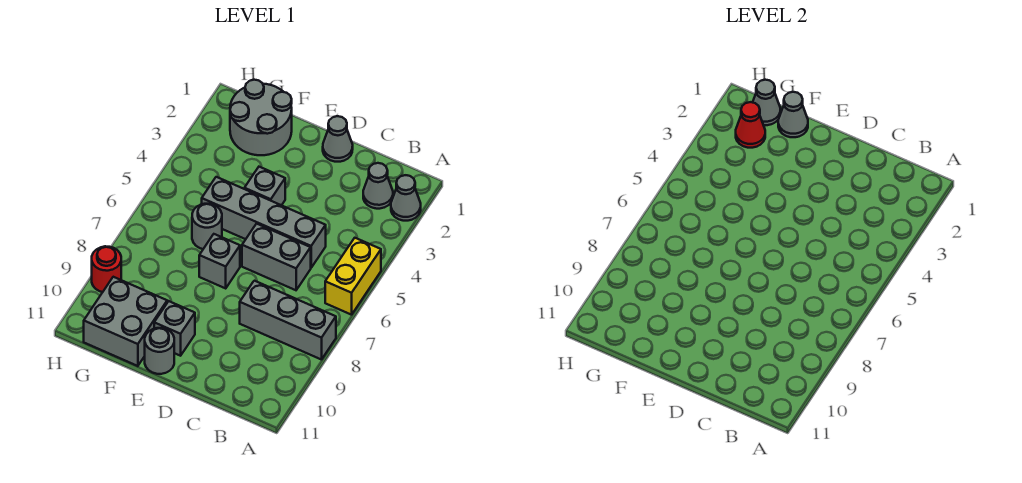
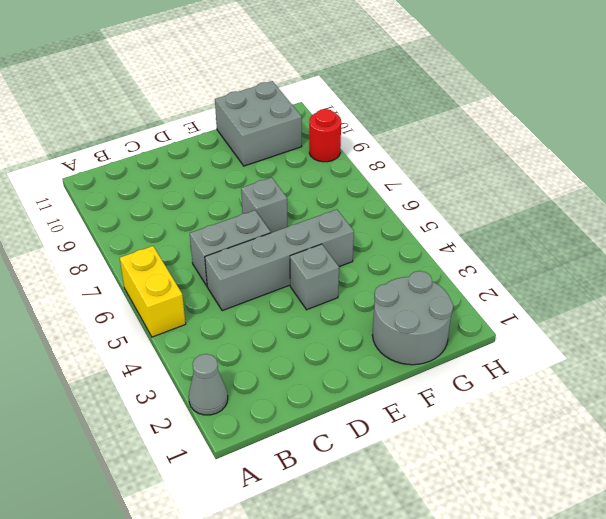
none -> grey 1x3 brick [240,281,336,360]
none -> grey 1x1 cone [363,163,393,209]
none -> grey 1x1 cone [323,116,353,162]

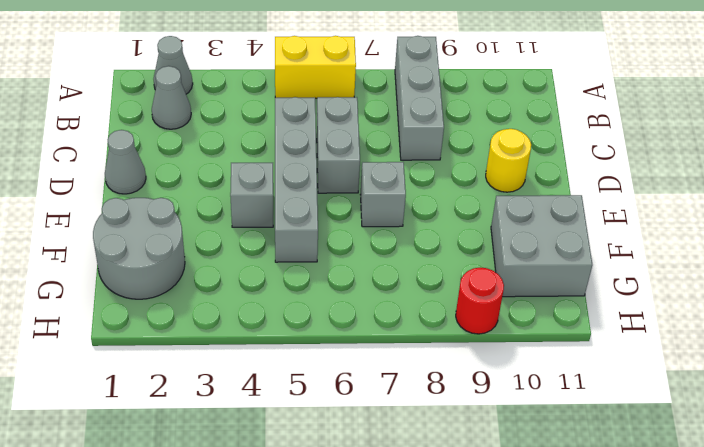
yellow 1x1 round brick [486,129,531,192] -> none
none -> grey 1x1 brick [154,301,195,356]
none -> grey 1x1 round brick [145,328,174,374]
none -> grey 1x1 round brick [192,204,222,249]

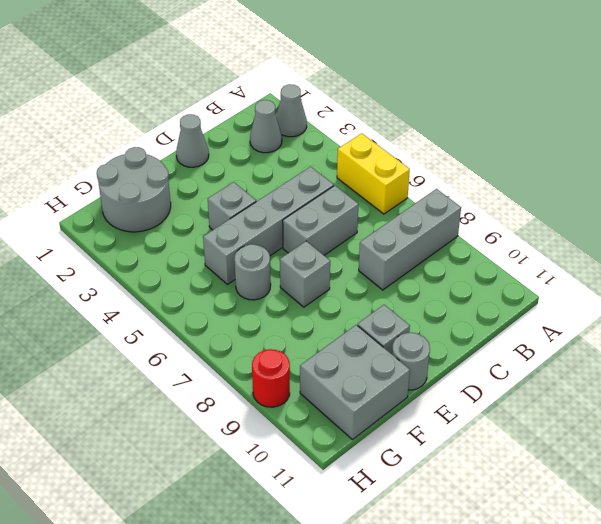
none -> grey 1x1 cone [778,92,808,137]
none -> grey 1x1 cone [753,80,780,125]
none -> red 1x1 cone [736,102,765,148]

